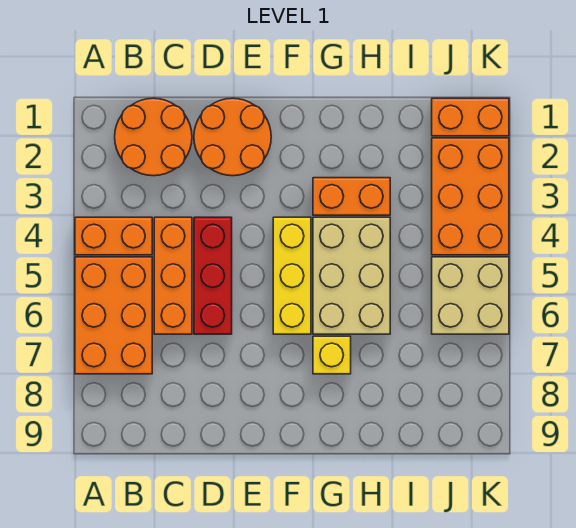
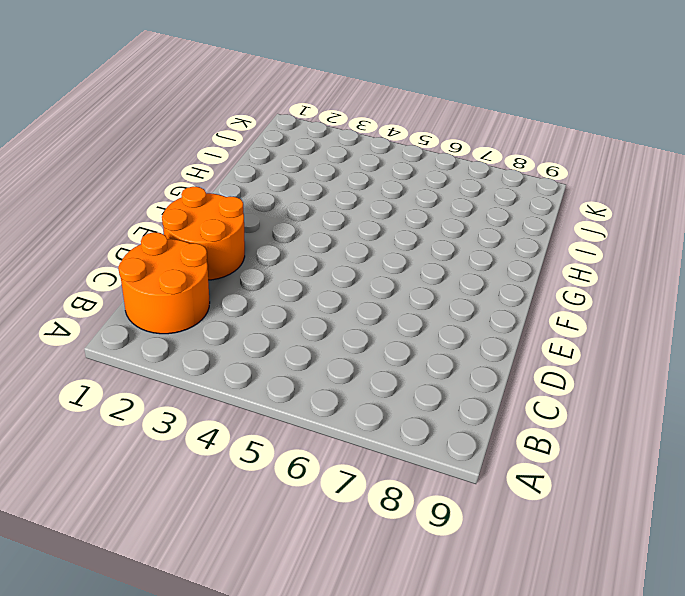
none -> orange 1x2 brick [75,217,152,255]
none -> orange 2x3 brick [75,257,152,374]
none -> orange 1x3 brick [154,217,192,334]

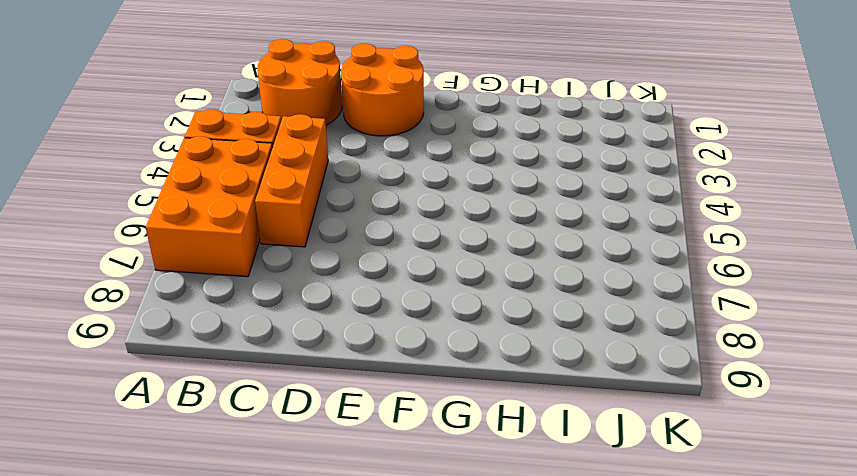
none -> red 1x3 brick [194,217,232,334]
none -> yellow 1x3 brick [273,217,311,334]
none -> orange 1x2 brick [313,178,390,215]

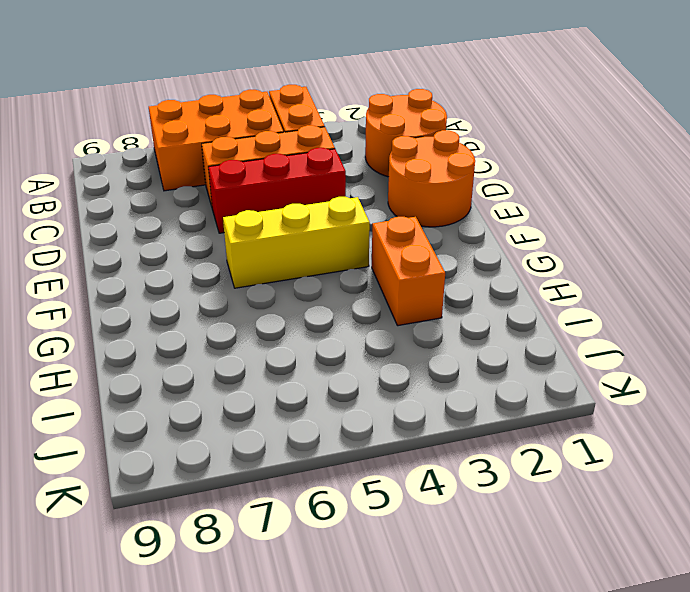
none -> tan 2x3 brick [313,217,390,334]
none -> yellow 1x1 brick [313,336,351,374]
none -> orange 1x2 brick [432,98,509,136]

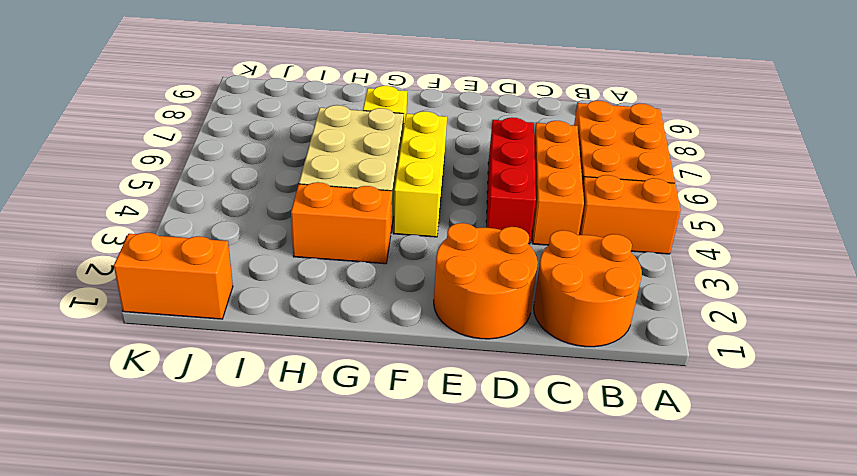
none -> orange 2x3 brick [432,138,509,255]
none -> tan 2x2 brick [432,257,509,334]

